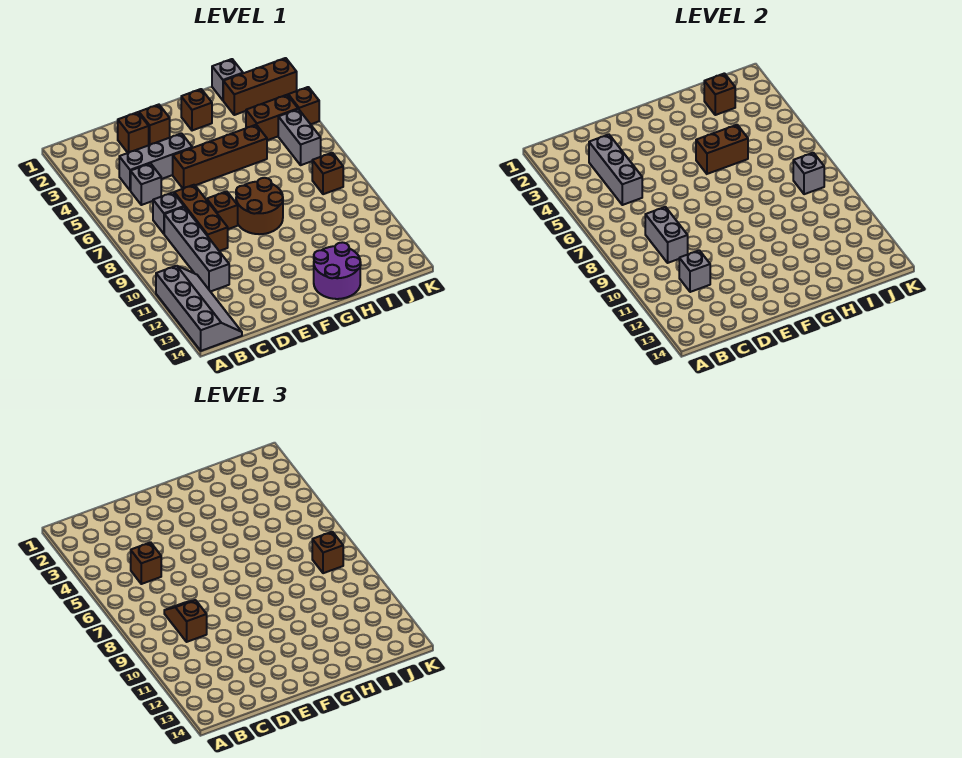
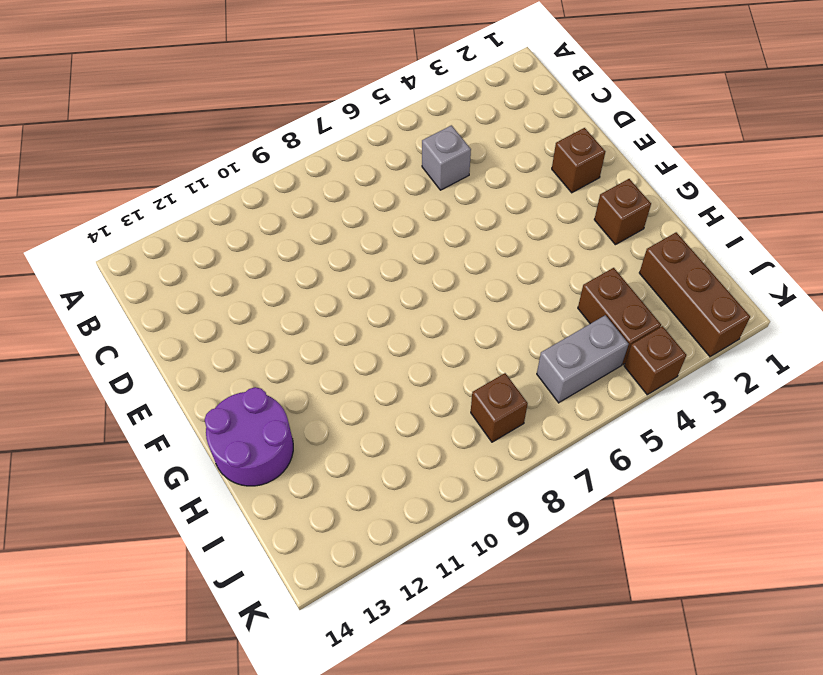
none -> grey 2x4 slope [156,266,242,351]
none -> grey 1x3 brick [119,133,192,191]
none -> grey 1x1 brick [153,193,184,234]

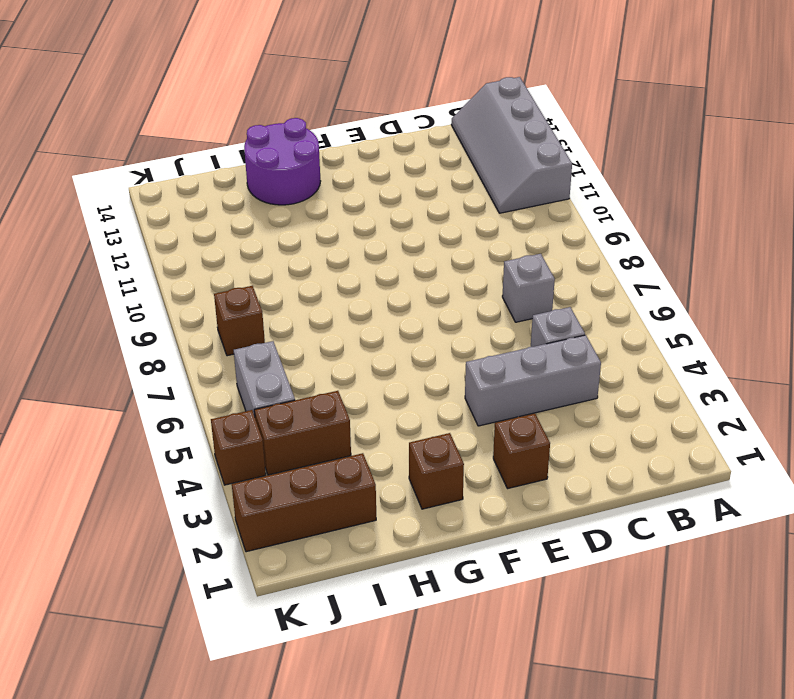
none -> grey 1x4 brick [164,207,229,292]
none -> brown 1x1 brick [118,112,149,153]
none -> brown 1x3 brick [174,185,228,251]

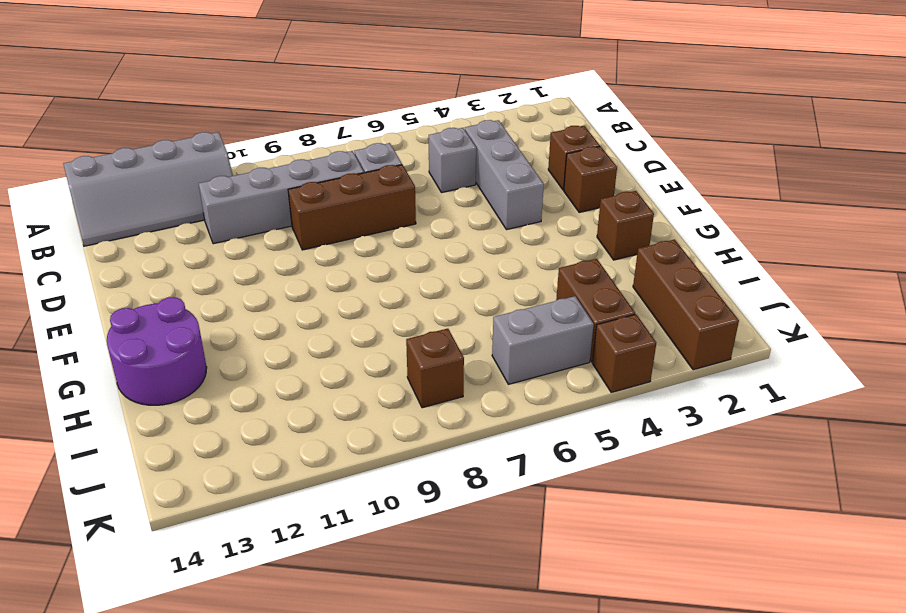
none -> brown 1x4 brick [173,125,267,189]
none -> brown 1x1 brick [207,191,238,229]
none -> brown 2x2 round brick [236,178,283,234]

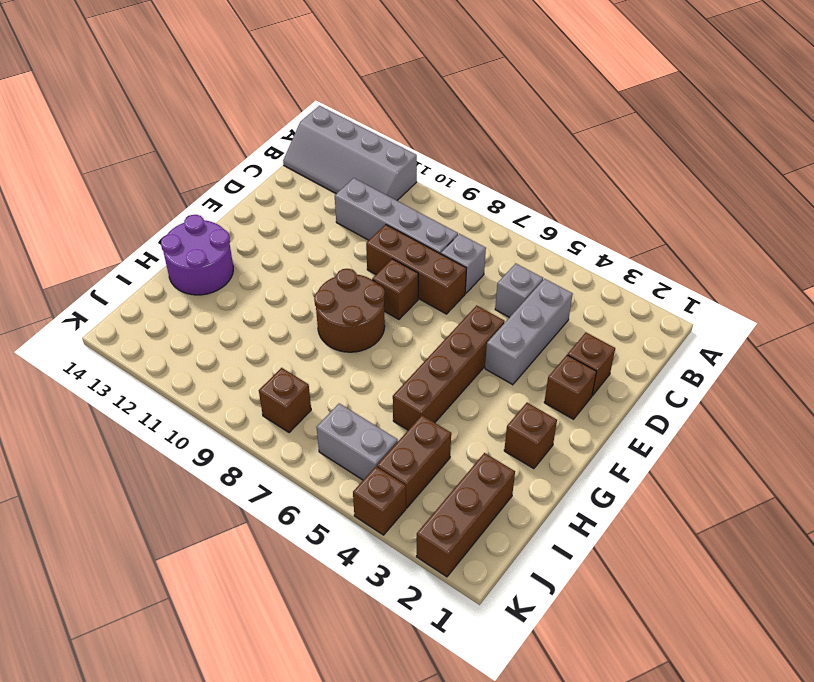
none -> grey 1x1 brick [212,59,243,100]
none -> grey 1x3 brick [589,135,642,205]
none -> grey 1x2 brick [645,207,688,263]

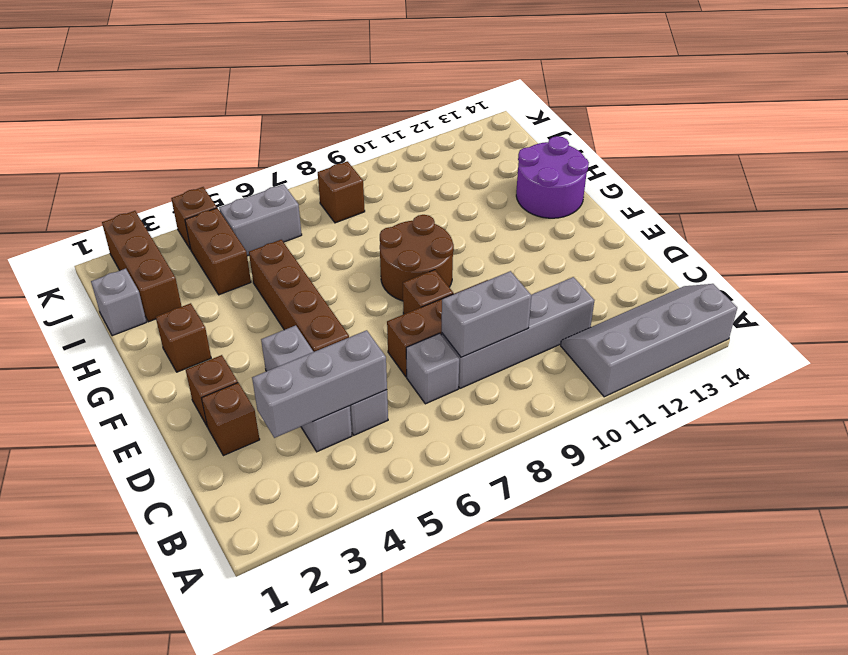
none -> grey 1x1 brick [679,250,710,292]
none -> brown 1x2 brick [696,125,748,174]
none -> brown 1x1 brick [704,73,735,115]

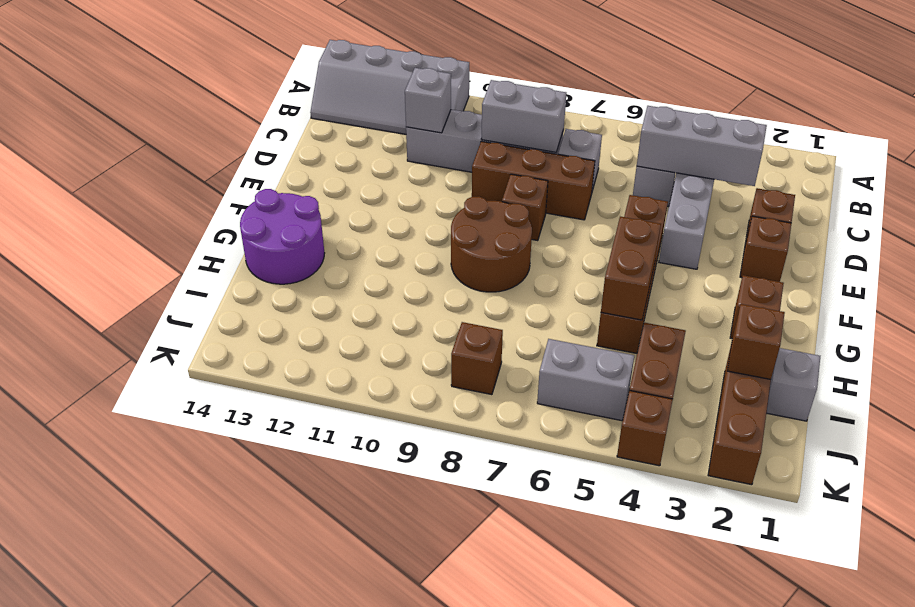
none -> grey 1x1 brick [793,153,824,194]
none -> brown 1x1 brick [131,542,161,584]
none -> brown 1x2 slope [164,600,207,642]

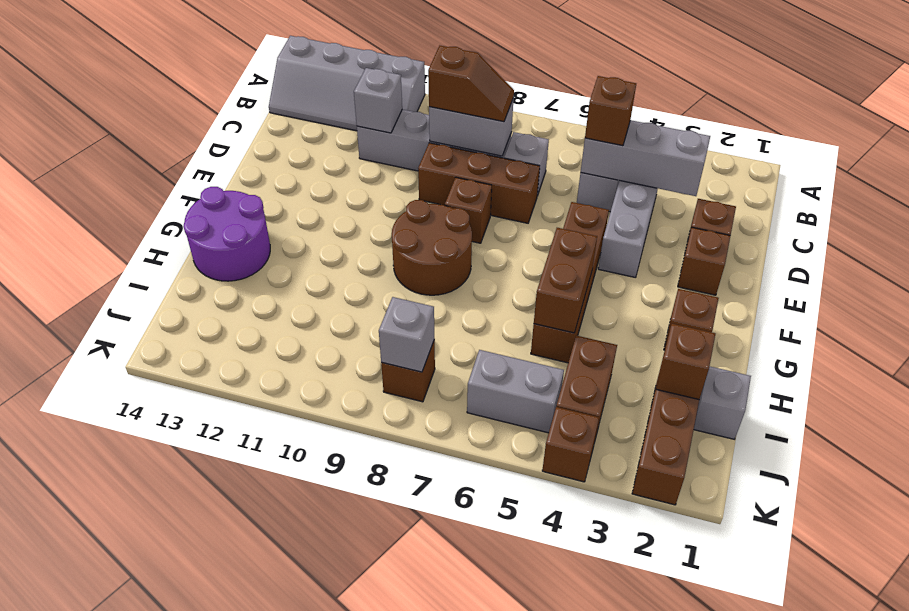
none -> brown 1x1 brick [312,532,343,573]

